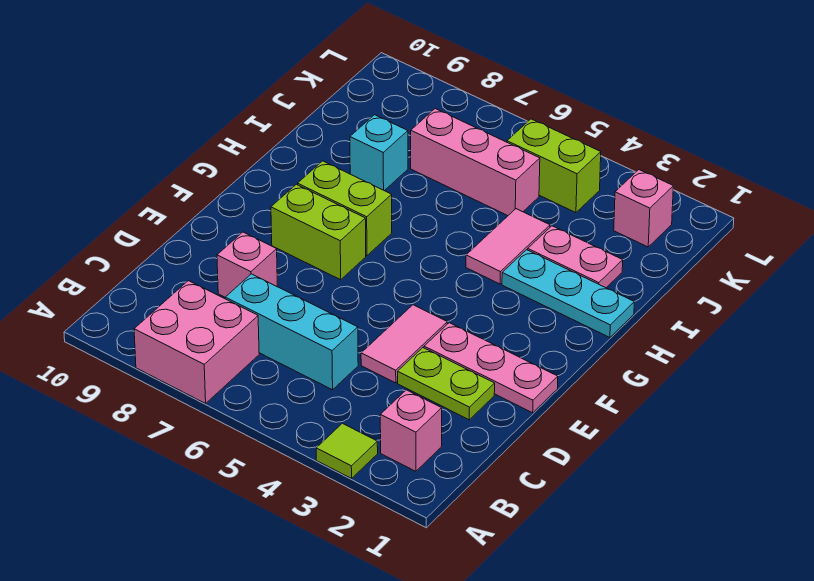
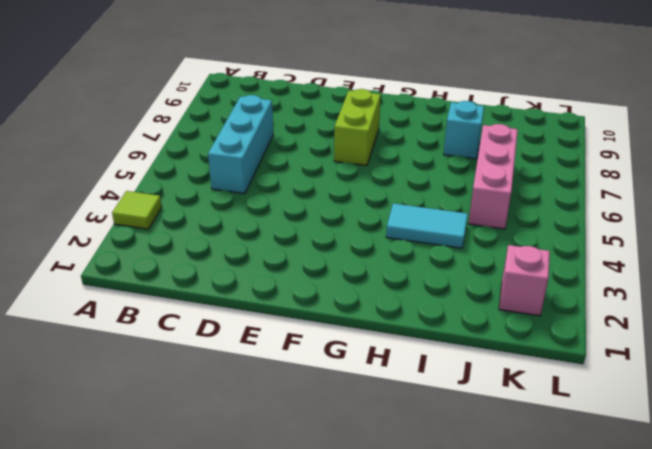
cyan 1x2 tile [386,203,468,248] -> pink 1x2 tile [466,209,550,284]
none -> pink 2x2 brick [134,281,259,403]
none -> pink 1x1 brick [380,390,442,471]
none -> lime 1x2 plate [398,348,495,420]

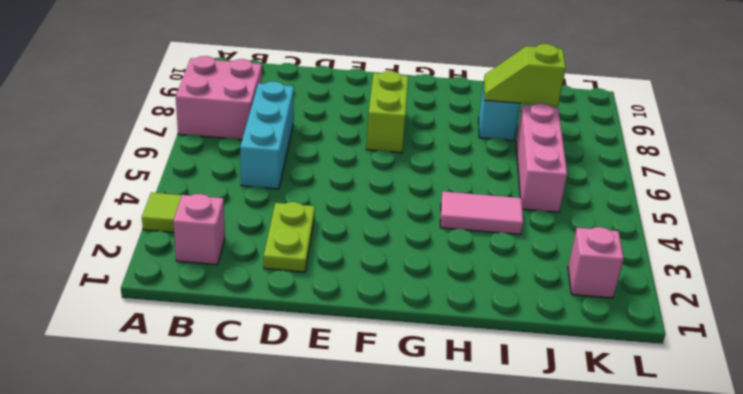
lime 1x2 slope [484,44,566,106] -> none
none -> pink 1x2 tile [361,305,447,383]
none -> pink 1x1 brick [217,232,277,297]
none -> pink 1x3 plate [424,323,558,413]

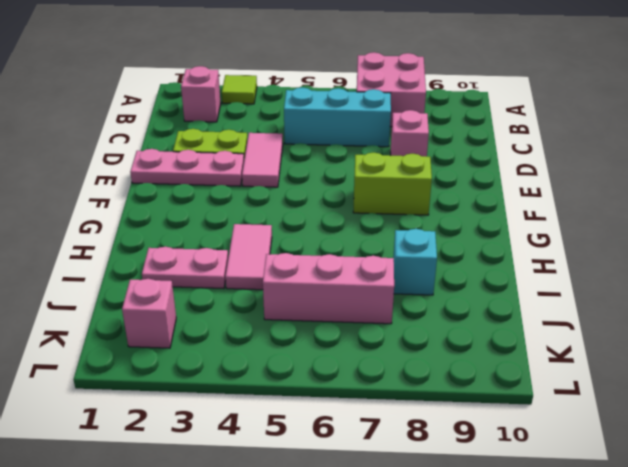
none -> lime 1x2 brick [298,161,392,256]
none -> cyan 1x3 plate [502,250,634,338]
none -> lime 1x2 brick [507,119,601,213]

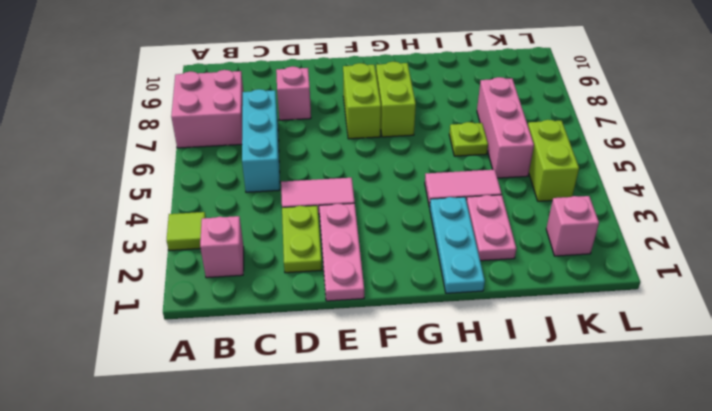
lime 1x1 plate [449,122,488,156] -> none
none -> cyan 1x1 brick [350,115,408,191]

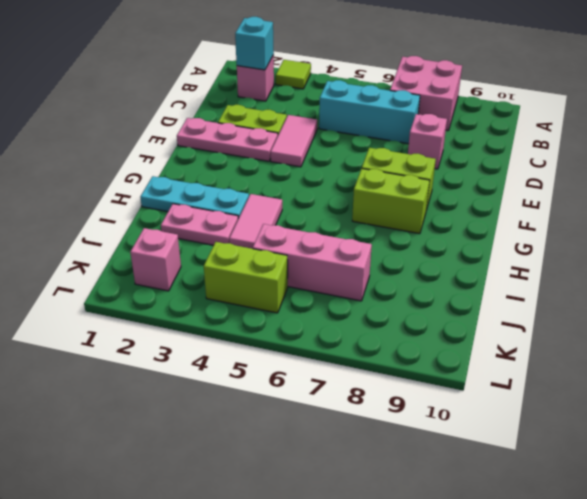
cyan 1x1 brick [235,17,274,70] -> cyan 1x1 brick moved to [350,115,408,191]

